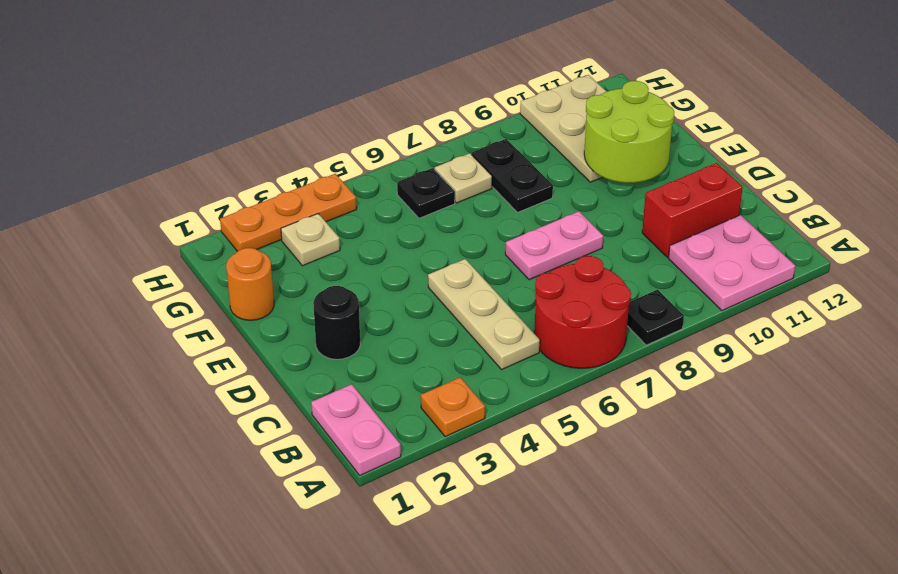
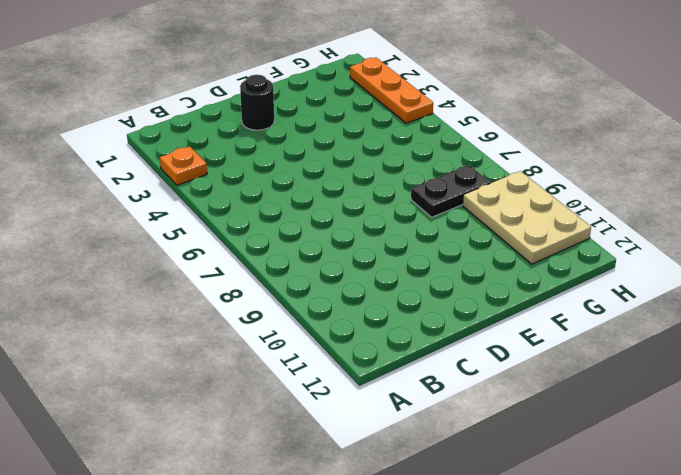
tan 2x3 plate [463,171,591,264] -> tan 2x3 plate turned to [520,75,607,182]
none -> pink 1x2 plate [311,384,401,475]
none -> red 2x2 round brick [534,256,631,368]
none -> black 1x1 plate [627,290,684,345]

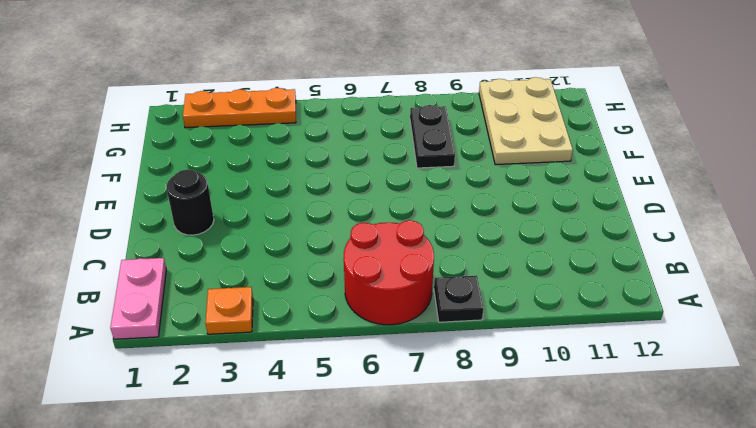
none -> pink 2x2 plate [669,215,795,311]
none -> tan 1x3 plate [428,259,540,369]
none -> red 1x2 brick [642,163,743,257]

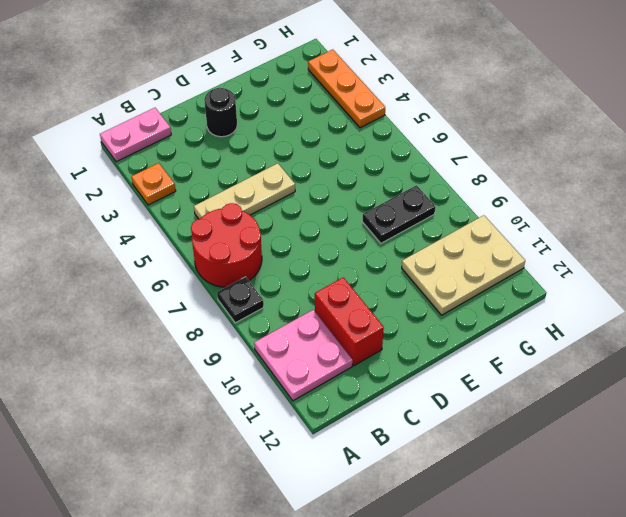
none -> pink 1x2 plate [505,211,603,280]
none -> orange 1x1 round brick [226,248,274,320]
none -> tan 1x1 plate [281,214,340,266]

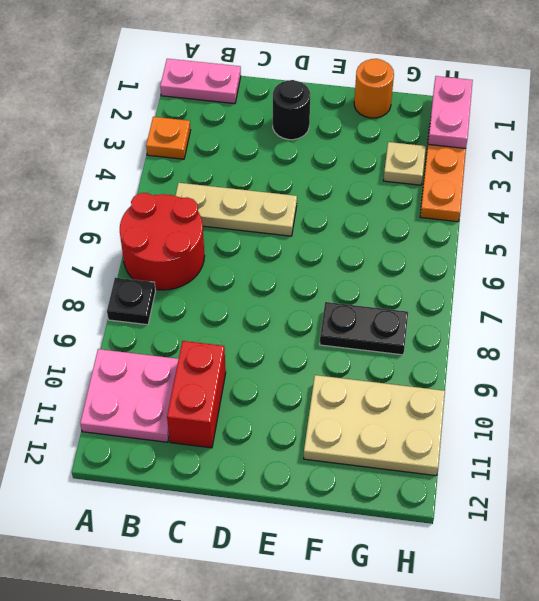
pink 1x2 plate [428,76,473,148] -> pink 1x2 plate moved to [505,211,603,280]
none -> black 1x1 plate [397,168,455,218]
none -> tan 1x1 plate [435,153,492,203]
none -> lime 2x2 round brick [584,81,674,183]

